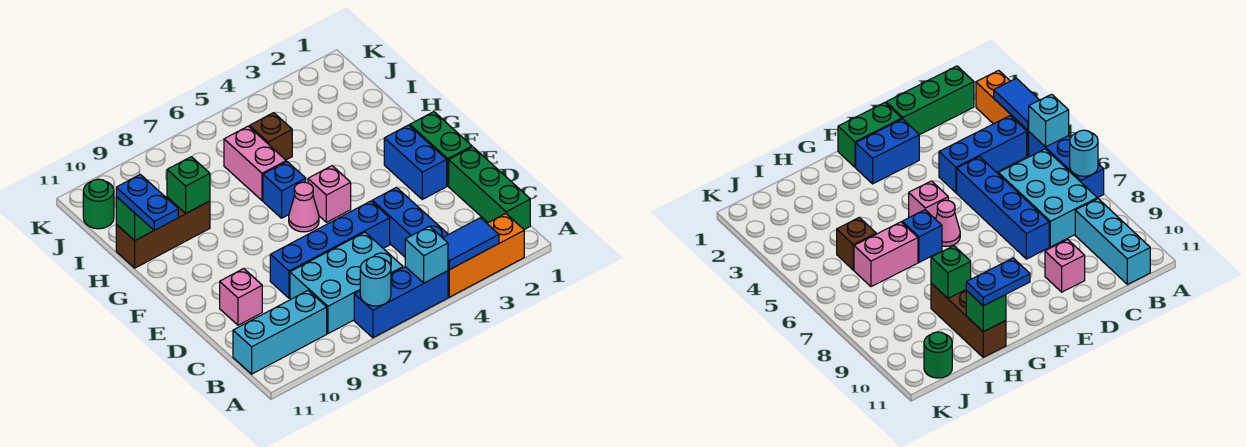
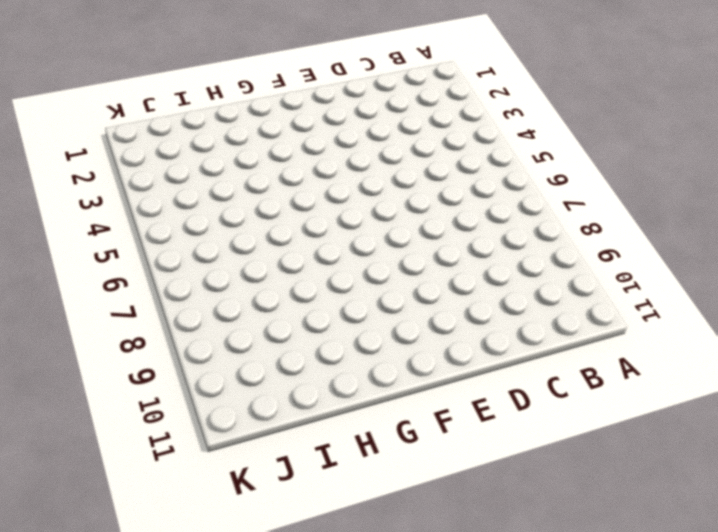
none -> orange 1x3 brick [448,214,524,297]
none -> blue 1x3 brick [354,267,448,338]
none -> green 1x3 brick [449,147,530,230]

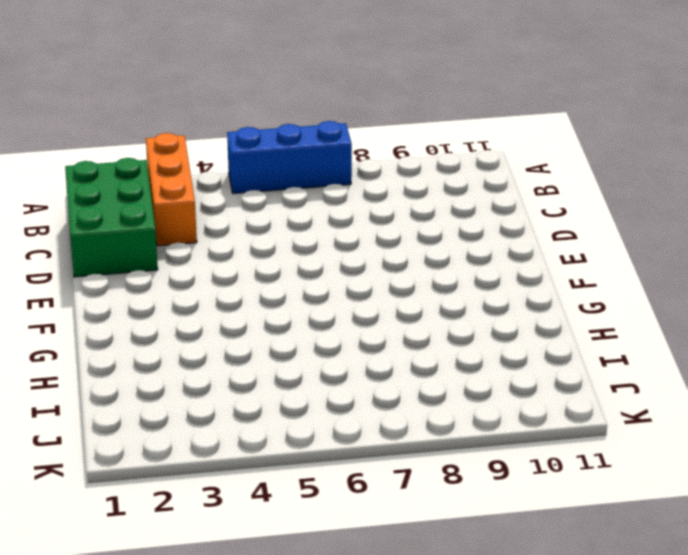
orange 1x3 brick [146,133,197,246] -> orange 1x3 brick turned to [448,214,524,297]
green 2x3 brick [65,158,158,277] -> green 1x3 brick [449,147,530,230]
none -> blue 1x3 brick [372,188,448,257]
none -> cyan 2x3 brick [290,232,403,334]
none -> cyan 1x3 brick [233,291,327,374]

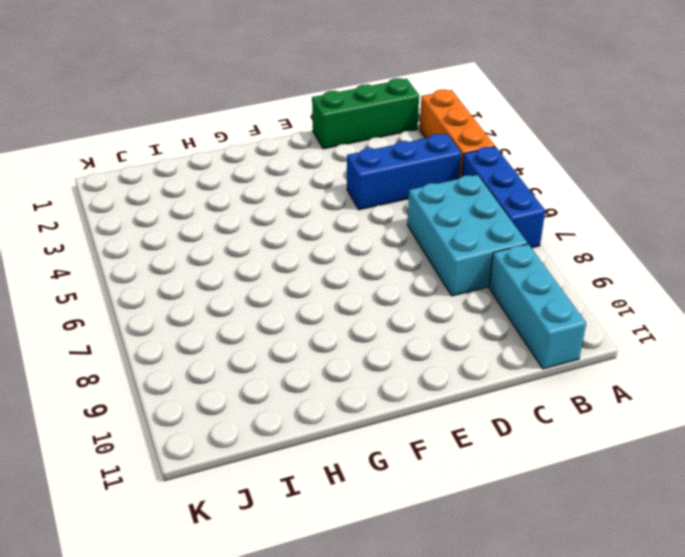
none -> blue 1x4 brick [270,201,390,298]
none -> pink 1x1 brick [220,269,262,325]
none -> green 1x2 brick [410,112,472,186]

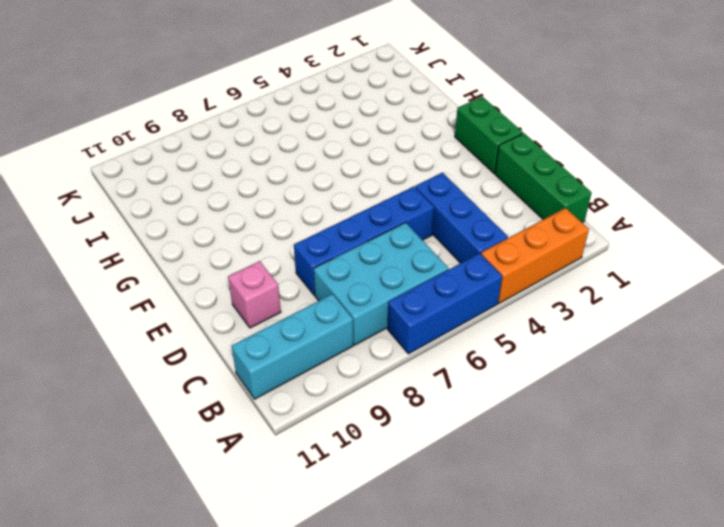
none -> blue 1x2 brick [384,125,447,199]
none -> pink 1x1 brick [308,166,351,222]
none -> pink 1x1 cone [289,182,319,232]

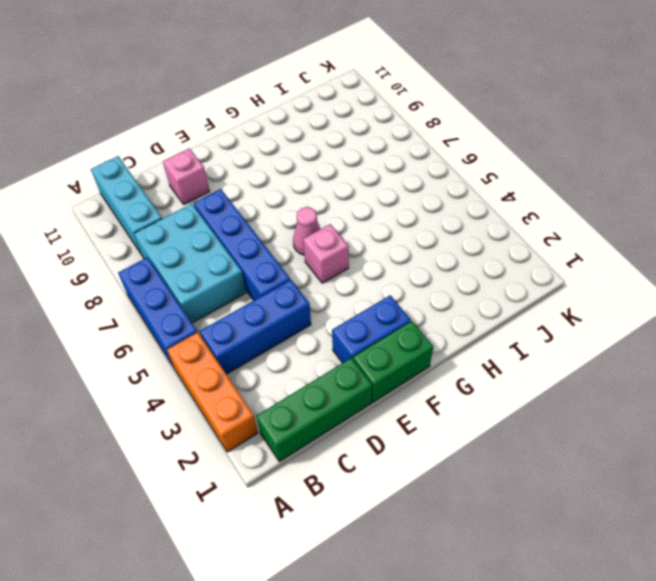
none -> blue 1x1 brick [263,162,306,218]
none -> pink 1x2 brick [224,126,286,201]
none -> brown 1x3 brick [116,197,210,268]

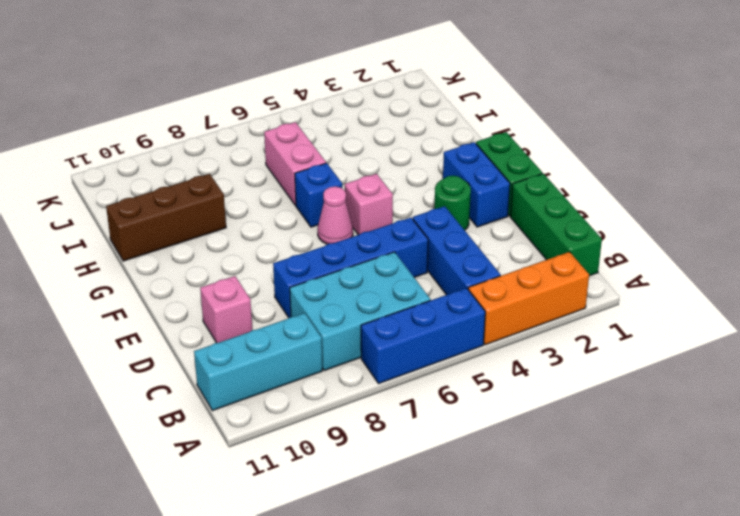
green 1x1 round brick [434,176,471,230] -> green 1x1 round brick moved to [83,179,114,229]
none -> brown 1x1 brick [250,113,292,160]
none -> blue 1x2 tile [443,218,499,270]
none -> cyan 1x1 brick [405,226,448,283]

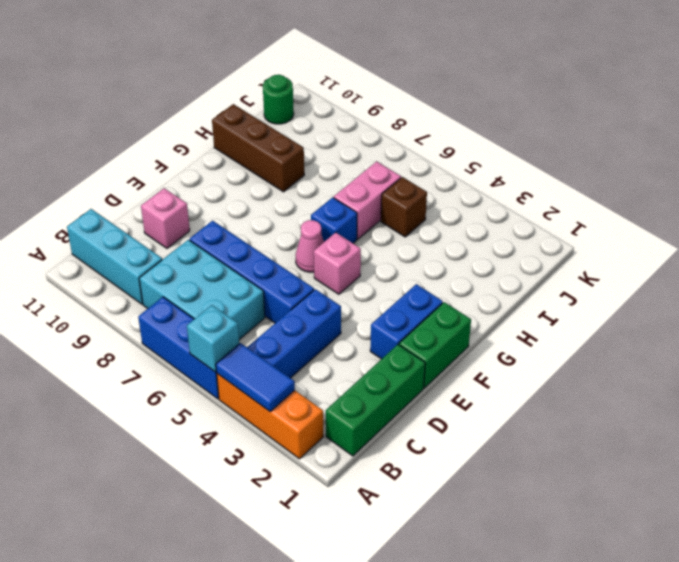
none -> cyan 1x1 round brick [360,257,391,306]
none -> green 1x1 brick [167,157,210,213]
none -> green 1x1 brick [116,197,154,240]

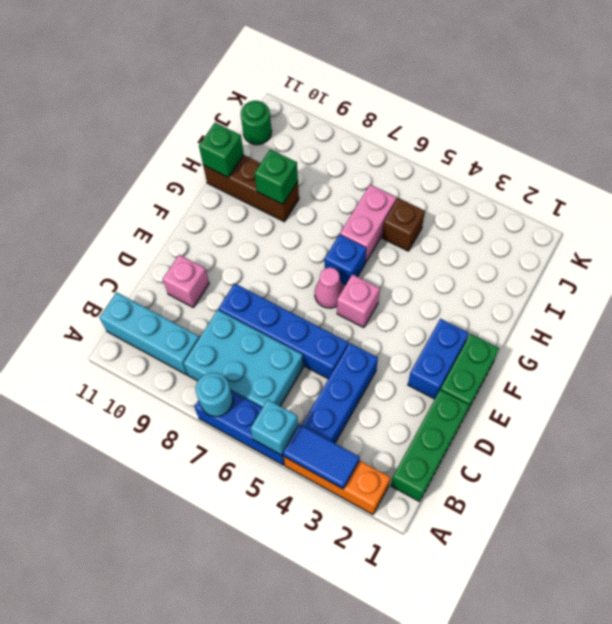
none -> blue 1x2 plate [116,174,178,230]

